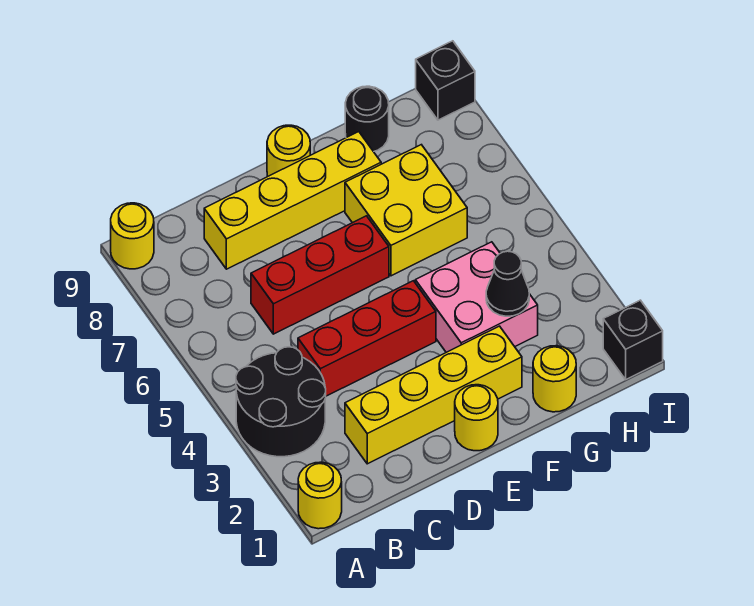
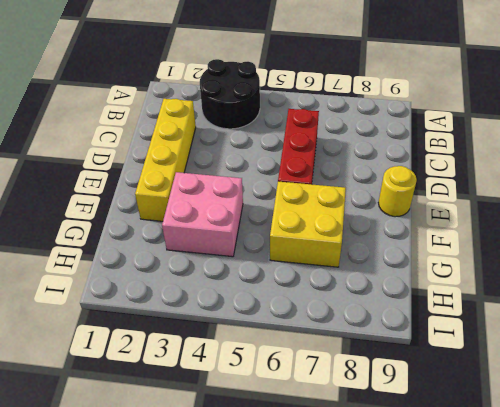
none -> yellow 1x1 round brick [298,462,342,529]
none -> yellow 1x1 round brick [111,203,154,269]
none -> red 1x3 brick [298,281,436,396]

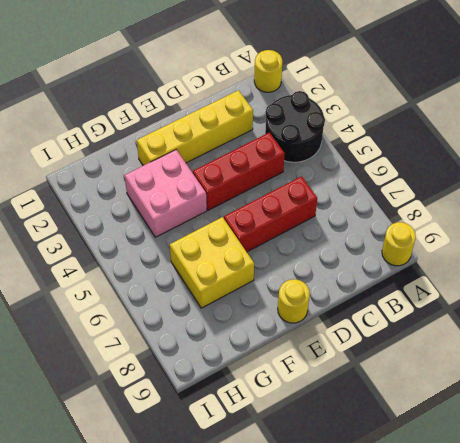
none -> yellow 1x4 brick [204,132,381,269]
none -> yellow 1x1 round brick [455,385,498,451]
none -> yellow 1x1 round brick [533,346,576,412]

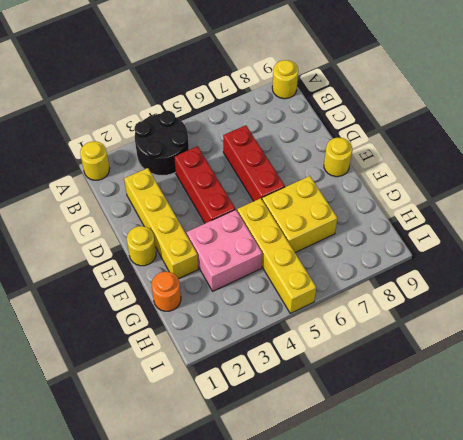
yellow 1x4 brick [237,198,316,313] -> yellow 1x4 brick moved to [204,132,381,269]
orange 1x1 round brick [152,272,181,311] -> yellow 1x1 round brick [533,346,576,412]
none -> black 1x1 round brick [345,86,389,152]
none -> black 1x1 brick [603,300,663,379]
none -> black 1x1 brick [416,41,475,120]

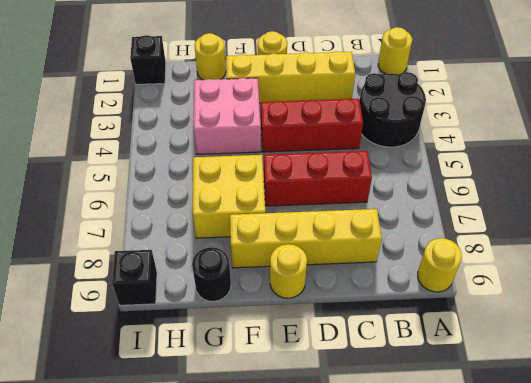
none -> black 1x1 cone [486,251,529,316]

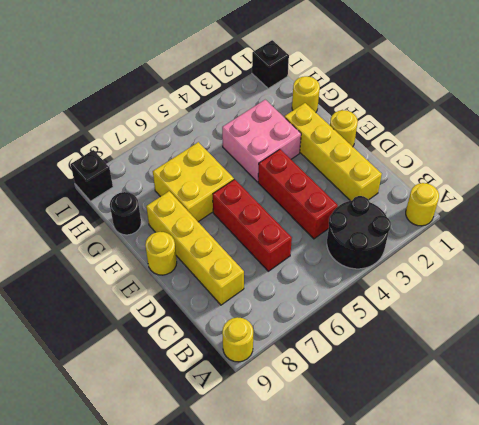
none -> black 1x1 cone [486,251,529,316]

